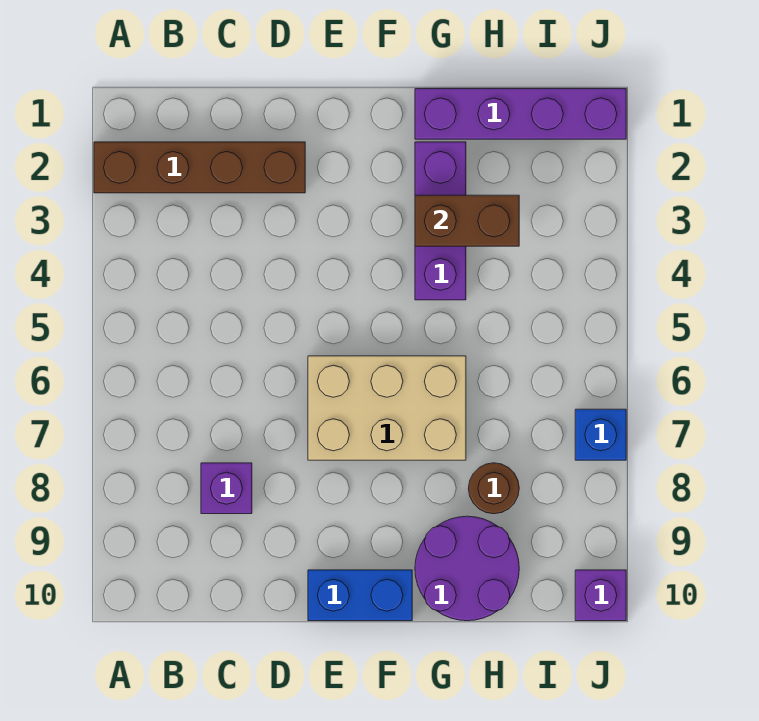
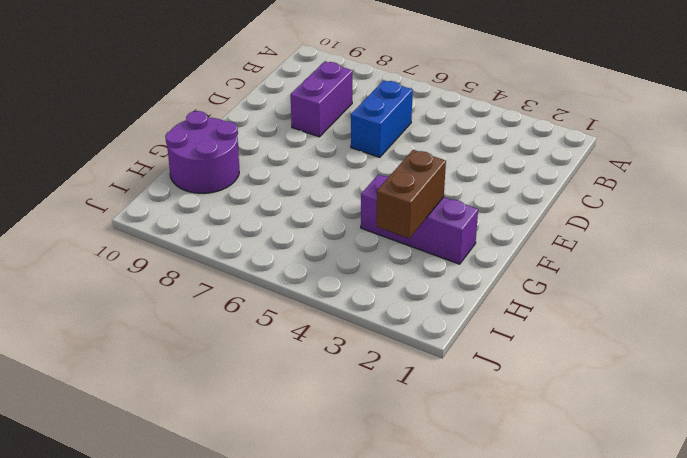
blue 1x2 brick [351,80,413,157] -> blue 1x2 brick moved to [308,570,412,621]
purple 1x2 brick [291,62,353,137] -> purple 1x1 brick [201,463,252,514]
none -> brown 1x4 brick [94,142,305,193]
none -> tan 2x3 brick [308,356,466,460]

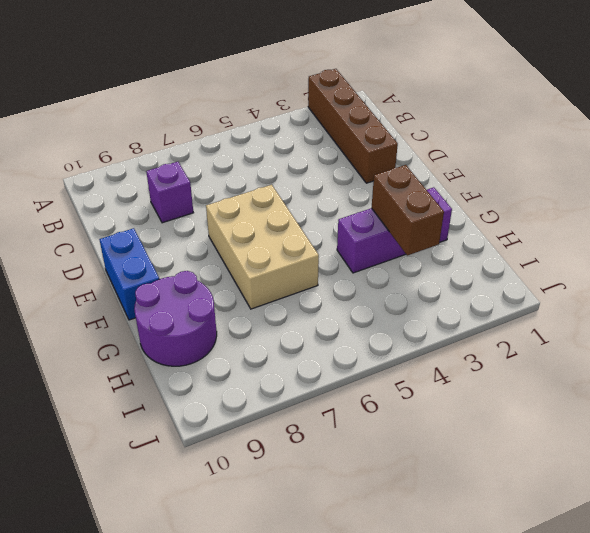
none -> purple 1x4 brick [415,89,626,139]
none -> brown 1x1 round brick [468,463,519,514]

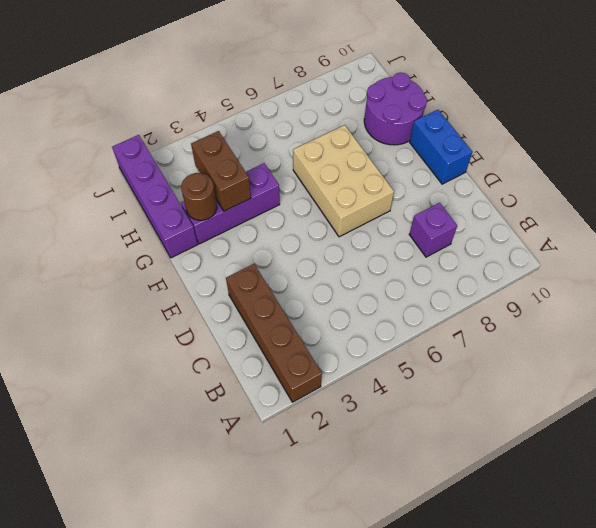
brown 1x1 round brick [181,173,217,220] -> brown 1x1 round brick moved to [468,463,519,514]
none -> blue 1x1 brick [575,409,626,460]
none -> purple 1x1 brick [575,570,626,621]

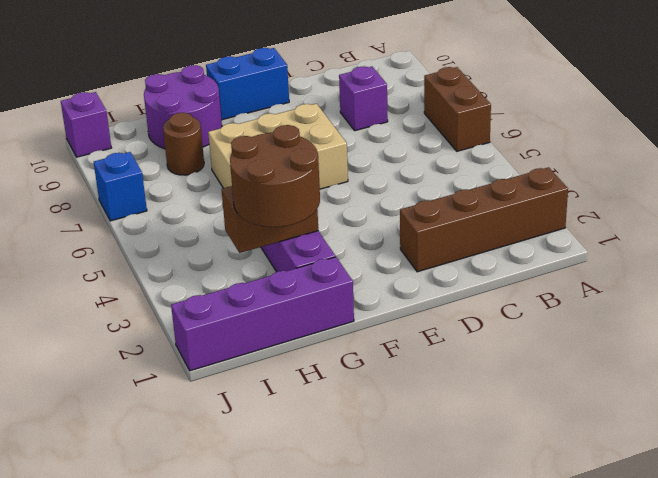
brown 1x2 brick [424,67,491,151] -> none
brown 2x2 round brick [230,125,320,227] -> none

